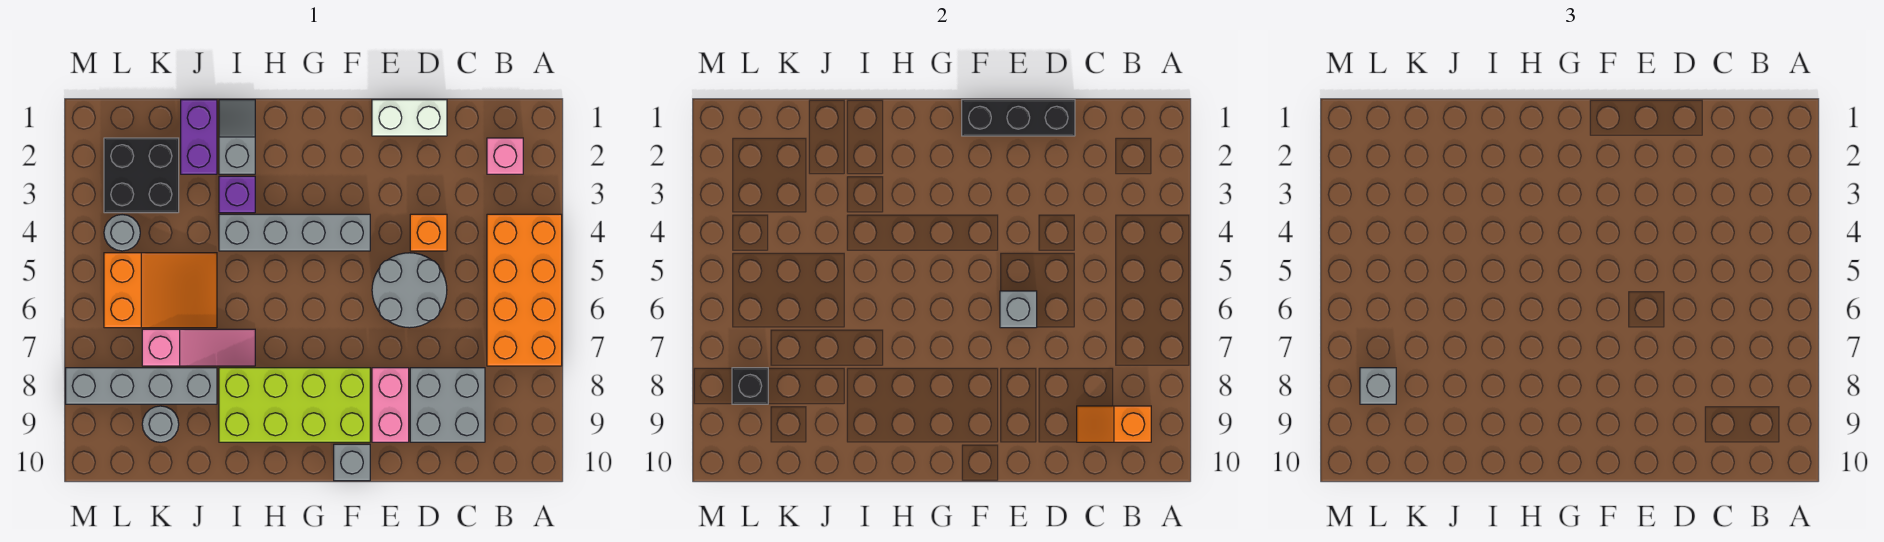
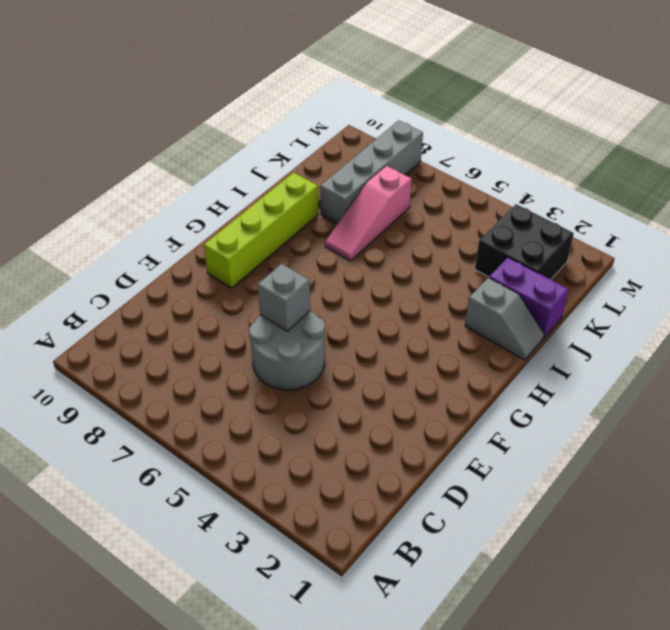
lime 1x4 brick [204,173,318,288] -> lime 2x4 brick [219,368,370,442]
none -> orange 2x4 brick [487,214,562,366]
none -> pink 1x1 brick [487,138,523,174]
none -> grey 2x2 brick [410,368,485,442]

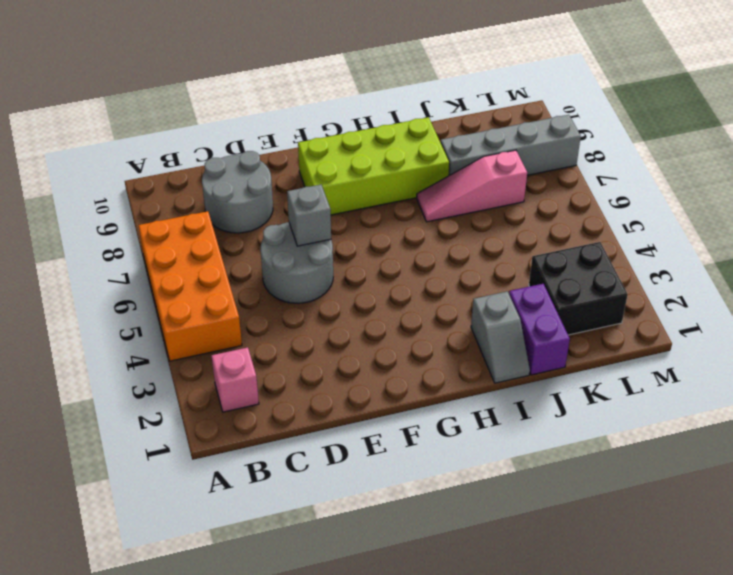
grey 2x2 round brick [202,151,273,233] -> grey 2x2 brick [410,368,485,442]
none -> white 1x2 brick [372,100,447,136]
none -> orange 1x1 brick [410,214,447,251]
none -> pink 1x2 brick [372,368,409,442]

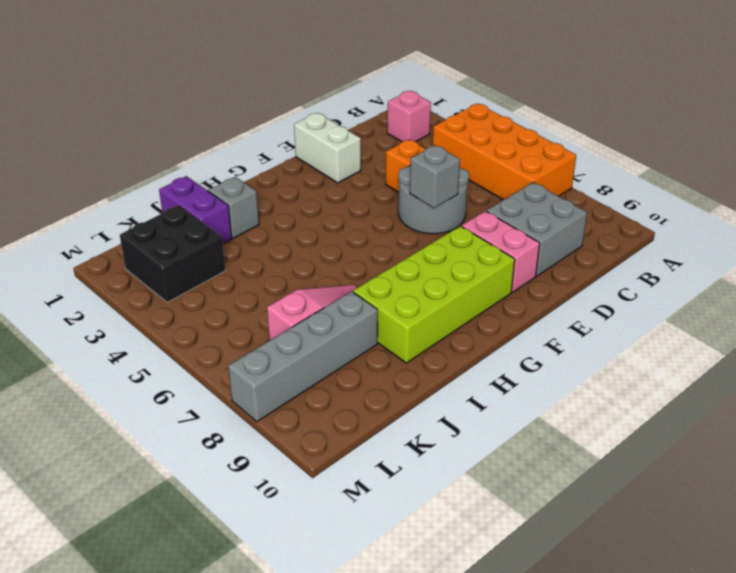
white 1x2 brick [294,113,361,183] -> white 1x2 brick turned to [372,100,447,136]
none -> grey 1x4 brick [219,214,370,251]
none -> grey 1x1 brick [334,444,370,481]
none -> purple 1x1 brick [219,176,255,213]

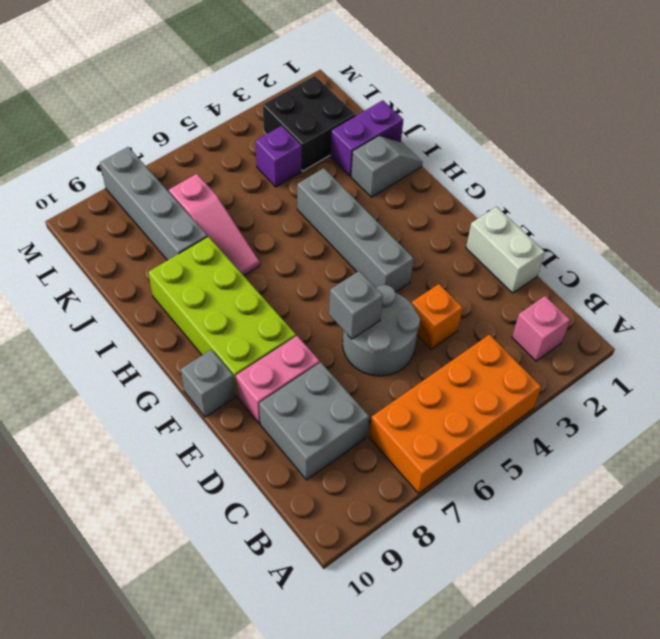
purple 1x1 brick [255,126,302,187] -> purple 1x1 brick moved to [219,176,255,213]
none -> orange 2x3 slope [104,253,217,328]
none -> grey 1x1 round brick [142,406,179,442]
none -> grey 1x1 round brick [104,215,140,251]

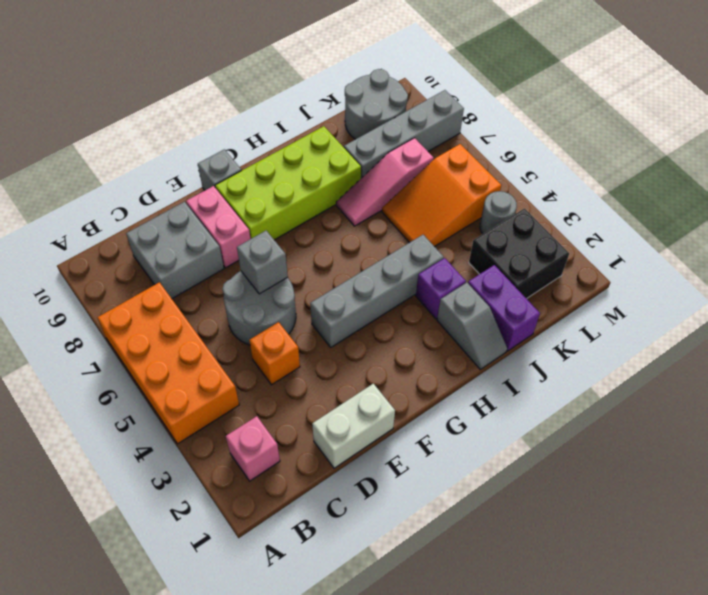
grey 2x2 round brick [345,69,408,139] -> grey 1x1 round brick [142,406,179,442]
none -> orange 1x2 slope [1077,406,1151,442]
none -> black 1x3 brick [962,100,1075,136]
none -> black 1x1 brick [732,368,768,404]

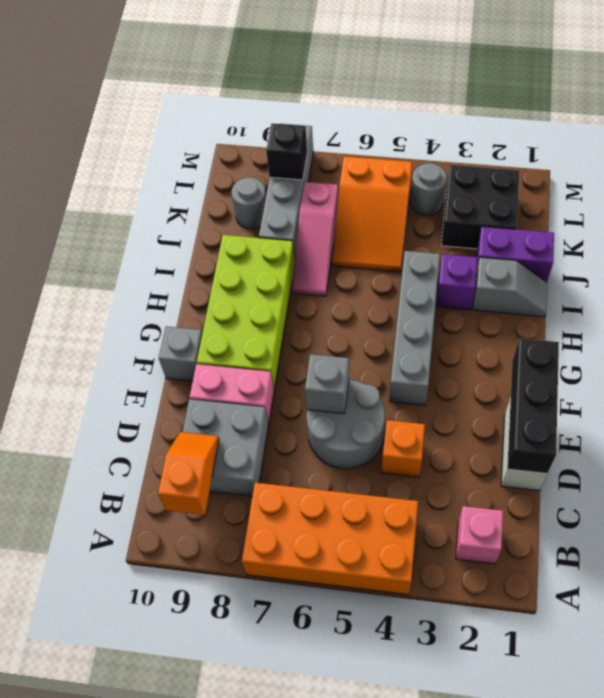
none -> grey 1x1 brick [1360,368,1396,404]

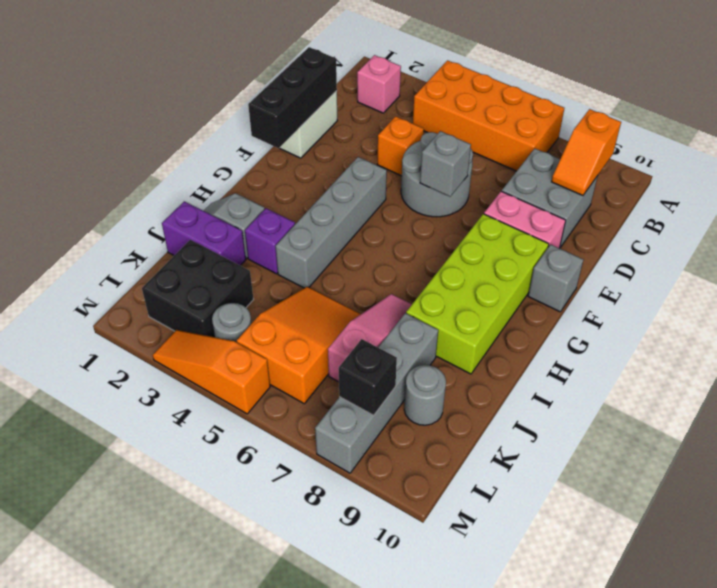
orange 1x3 slope [153,330,270,414] -> none
none -> grey 1x1 brick [1360,368,1396,404]

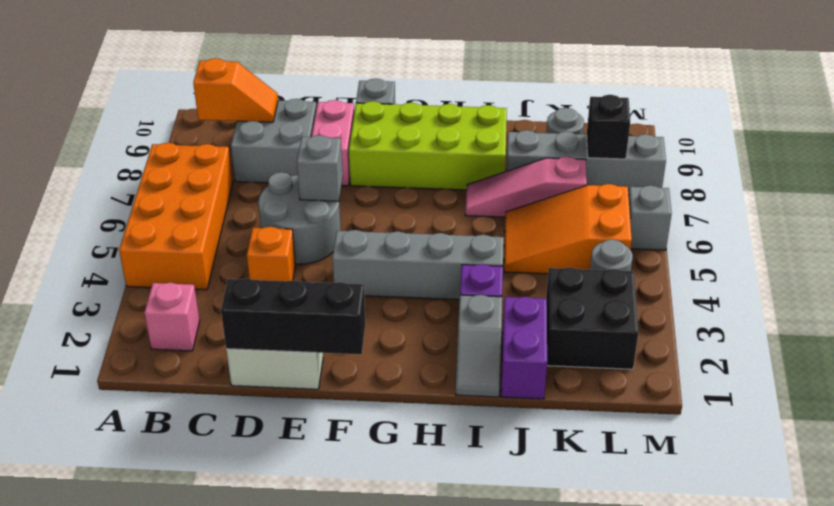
grey 1x1 brick [628,185,672,250] -> grey 1x1 brick moved to [1360,368,1396,404]

